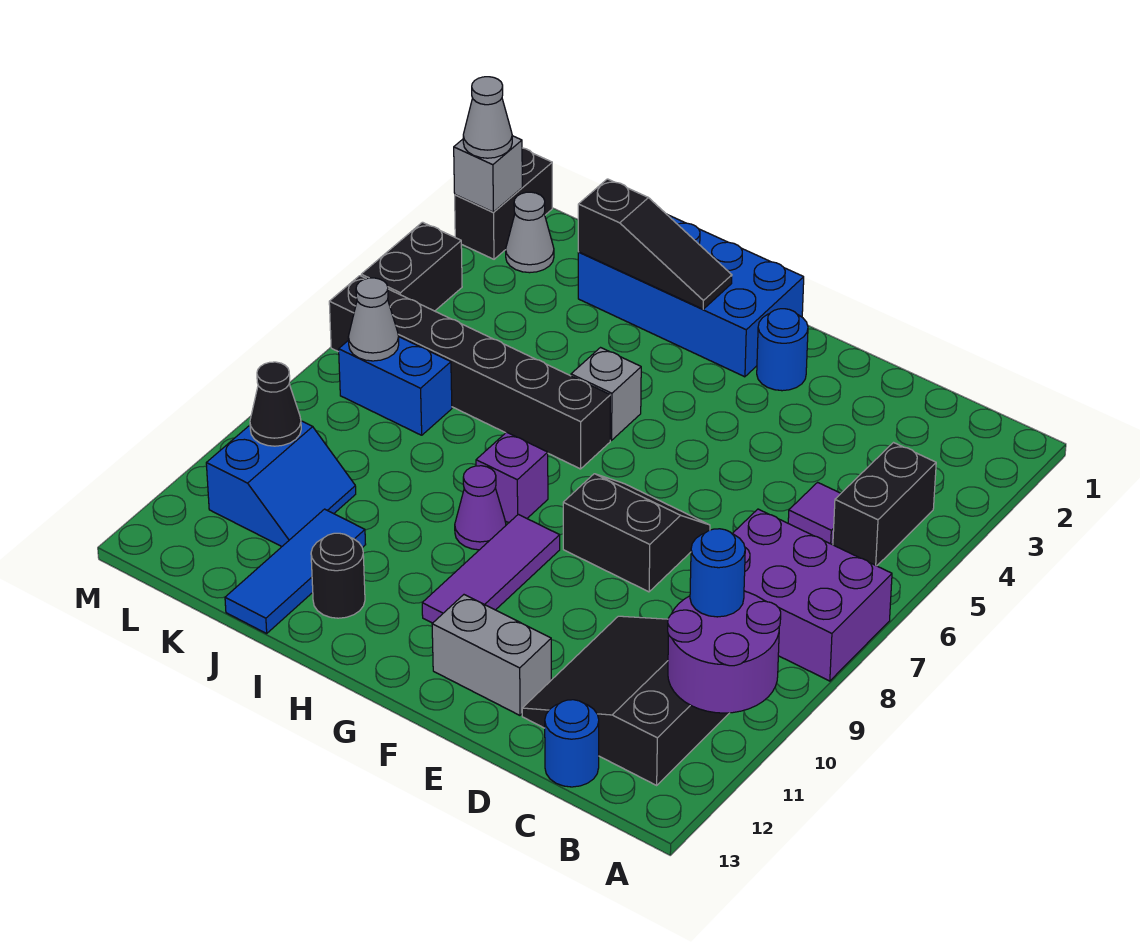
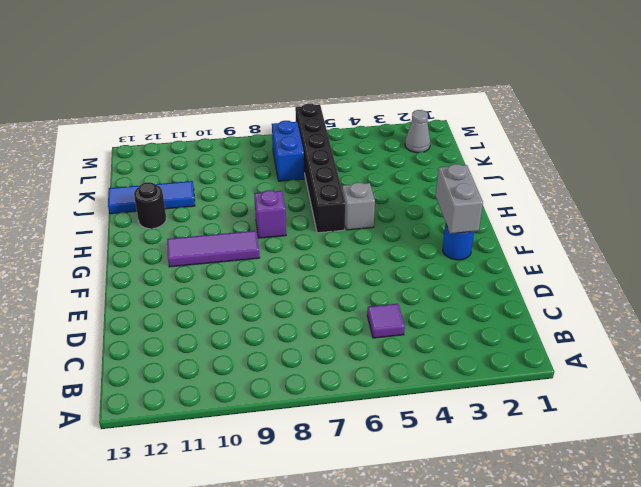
grey 1x2 brick [436,164,483,234] -> grey 1x2 brick moved to [432,595,551,715]
none -> purple 2x3 brick [732,509,892,681]
none -> black 1x2 brick [833,443,936,566]
none -> black 3x3 slope [522,616,729,785]

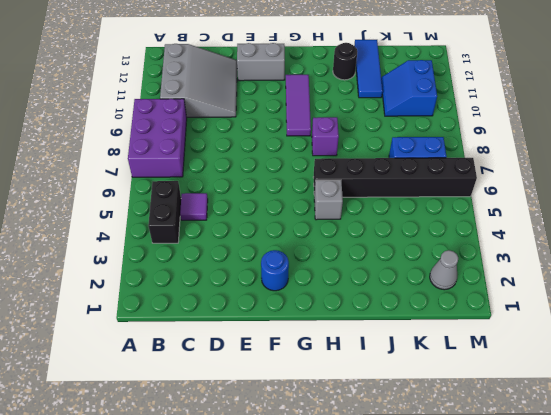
purple 2x3 brick [128,99,187,177] -> purple 2x3 brick turned to [732,509,892,681]
grey 3x3 slope [160,44,237,117] -> black 3x3 slope [522,616,729,785]
none -> blue 1x1 round brick [545,700,599,787]
none -> black 2x2 slope [563,474,710,592]
none -> blue 2x4 brick [578,215,804,377]

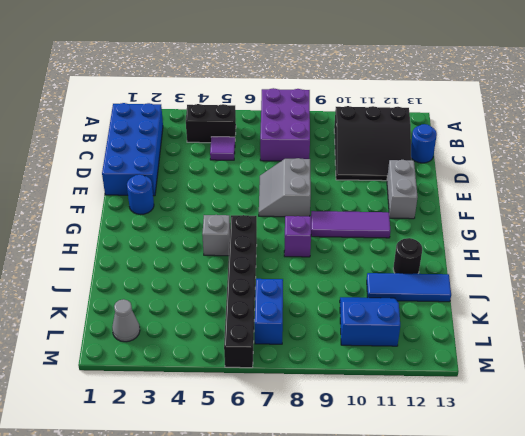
blue 2x4 brick [102,103,163,196] -> blue 2x4 brick moved to [578,215,804,377]
grey 2x2 slope [259,158,311,217] -> black 2x2 slope [563,474,710,592]
none -> purple 1x1 cone [455,466,506,550]
none -> black 1x2 brick [455,148,552,259]
none -> black 1x2 brick [361,222,462,311]

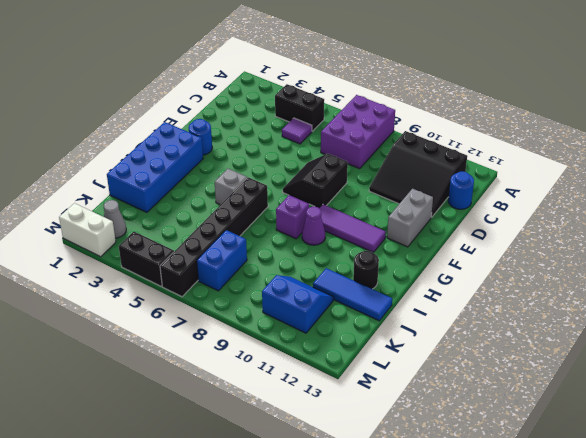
white 1x2 brick [59,203,116,257] -> black 1x2 brick [455,148,552,259]
none -> purple 2x2 round brick [668,591,781,713]
none -> black 1x3 slope [578,179,732,309]
none -> grey 1x1 cone [348,278,399,361]

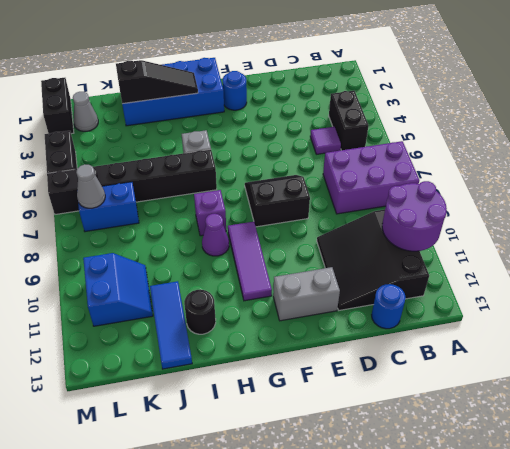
none -> black 1x1 cone [250,362,301,446]
none -> grey 1x1 brick [454,136,522,212]
none -> blue 1x1 round brick [690,529,745,617]

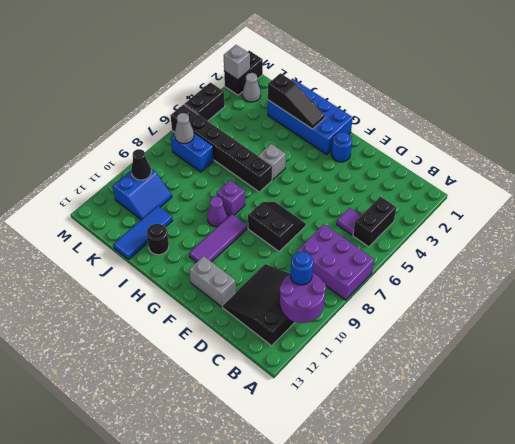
none -> blue 1x1 round brick [545,700,599,787]
none -> grey 1x1 cone [463,77,512,158]

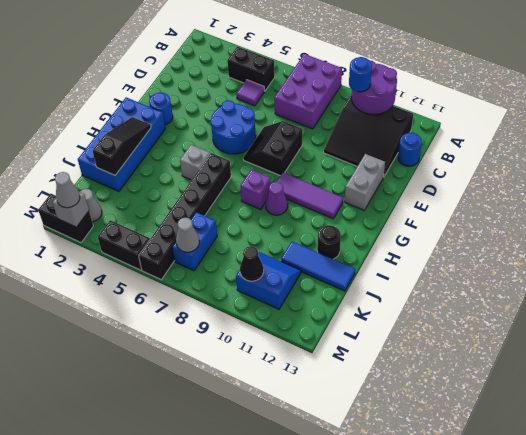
blue 2x2 round brick [210,100,256,154] -> none

